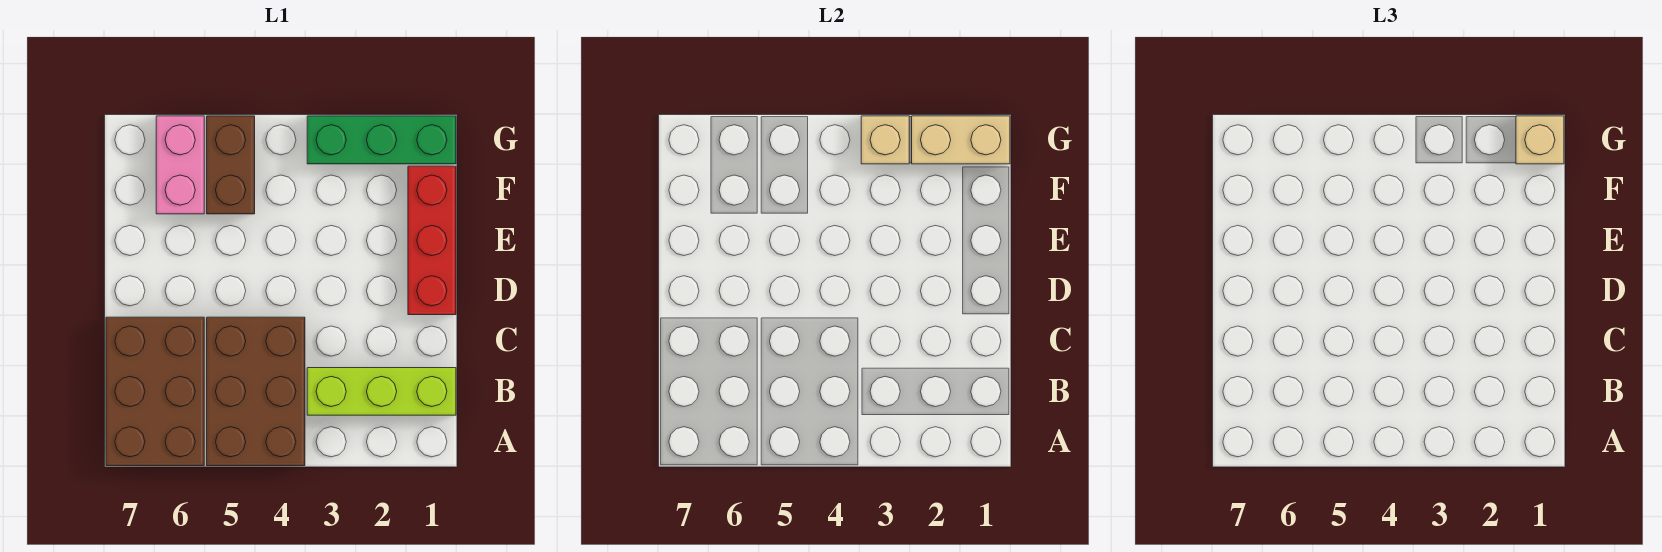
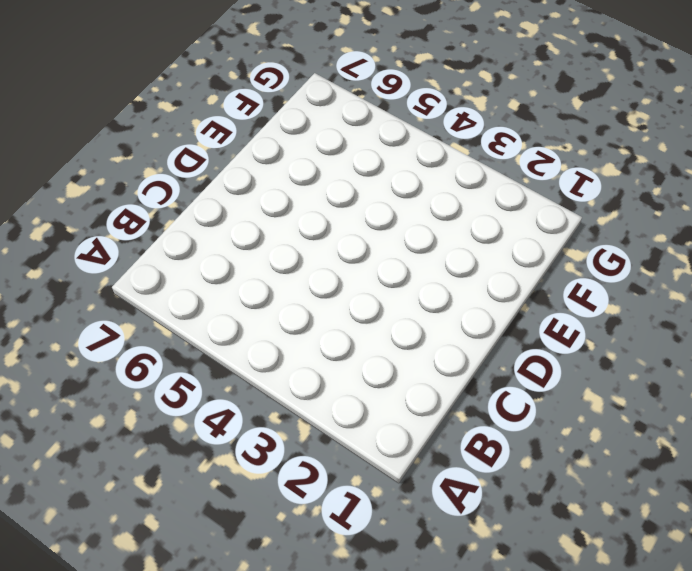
none -> brown 2x3 brick [207,317,305,466]
none -> brown 2x3 brick [106,317,204,466]

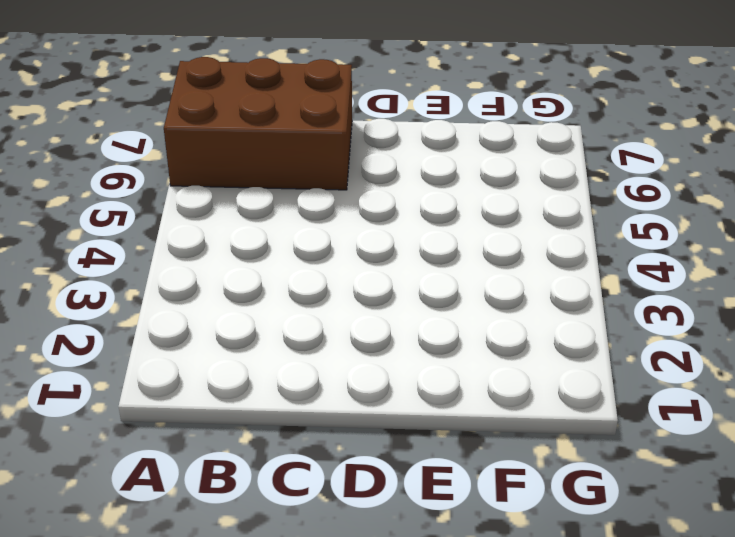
none -> brown 2x3 brick [207,317,305,466]
none -> lime 1x3 brick [307,368,456,415]

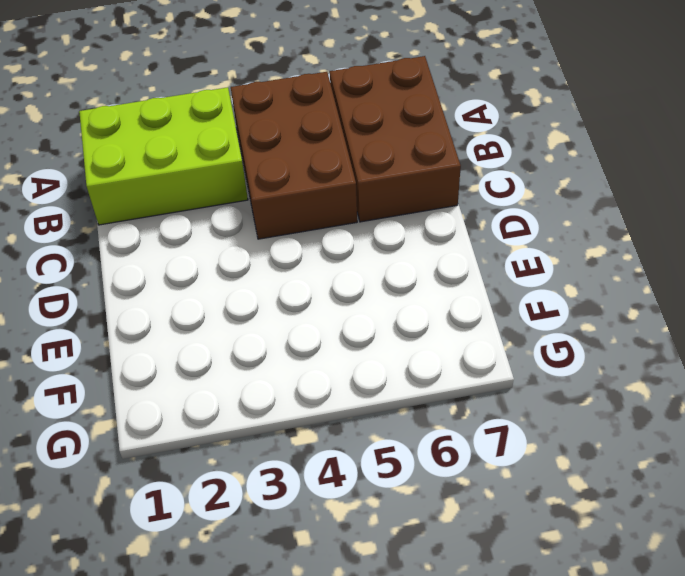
lime 2x3 brick [79,87,248,225] -> lime 1x3 brick [307,368,456,415]
none -> red 1x3 brick [408,166,456,315]
none -> brown 1x2 brick [207,116,255,214]

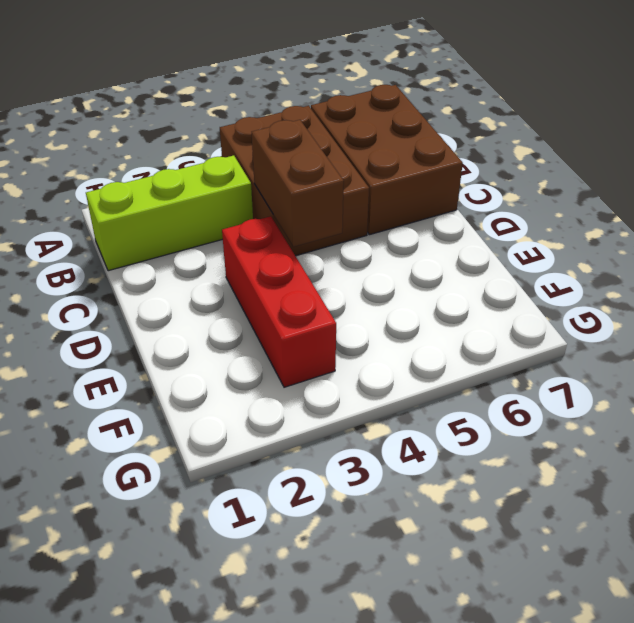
brown 1x2 brick [252,120,344,247] -> brown 1x2 brick moved to [207,116,255,214]
red 1x3 brick [222,216,336,387] -> red 1x3 brick moved to [408,166,456,315]
none -> pink 1x2 brick [156,116,204,214]
none -> green 1x3 brick [307,116,456,164]

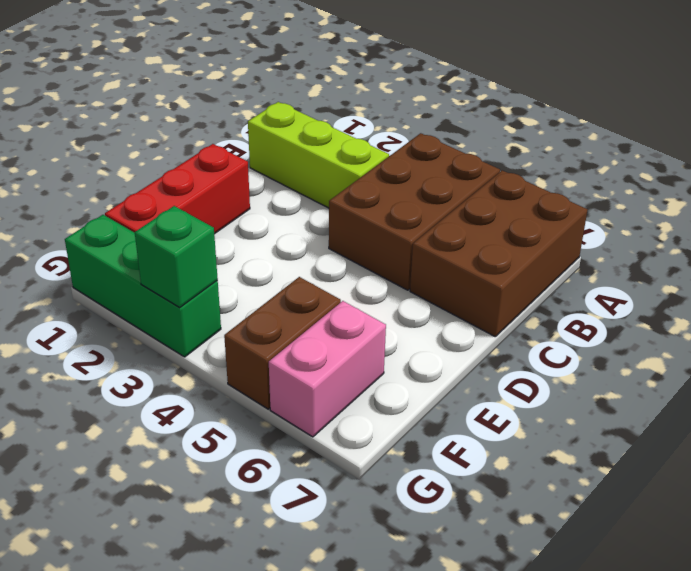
green 1x1 brick [135,206,218,307] -> tan 1x1 brick [861,116,909,164]
none -> tan 1x2 brick [912,116,1010,164]
none -> tan 1x1 brick [1516,116,1564,164]

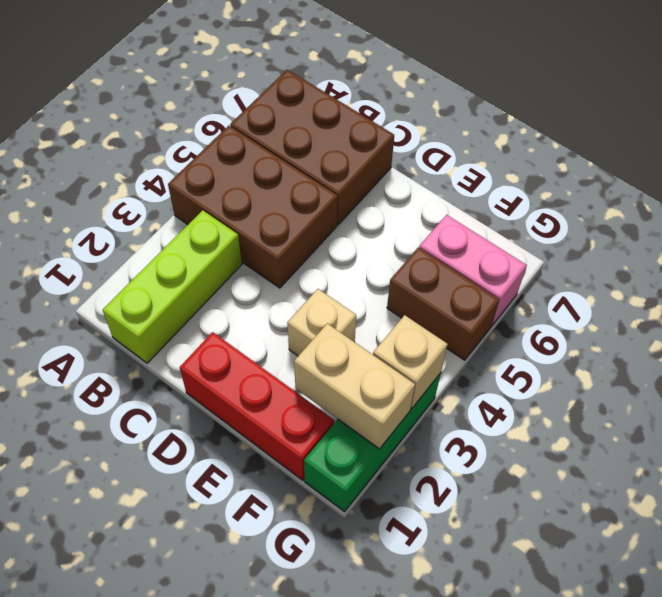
tan 1x1 brick [287,289,356,356] -> tan 1x1 brick moved to [1516,116,1564,164]
tan 1x2 brick [294,323,415,449] -> tan 1x2 brick turned to [912,116,1010,164]

